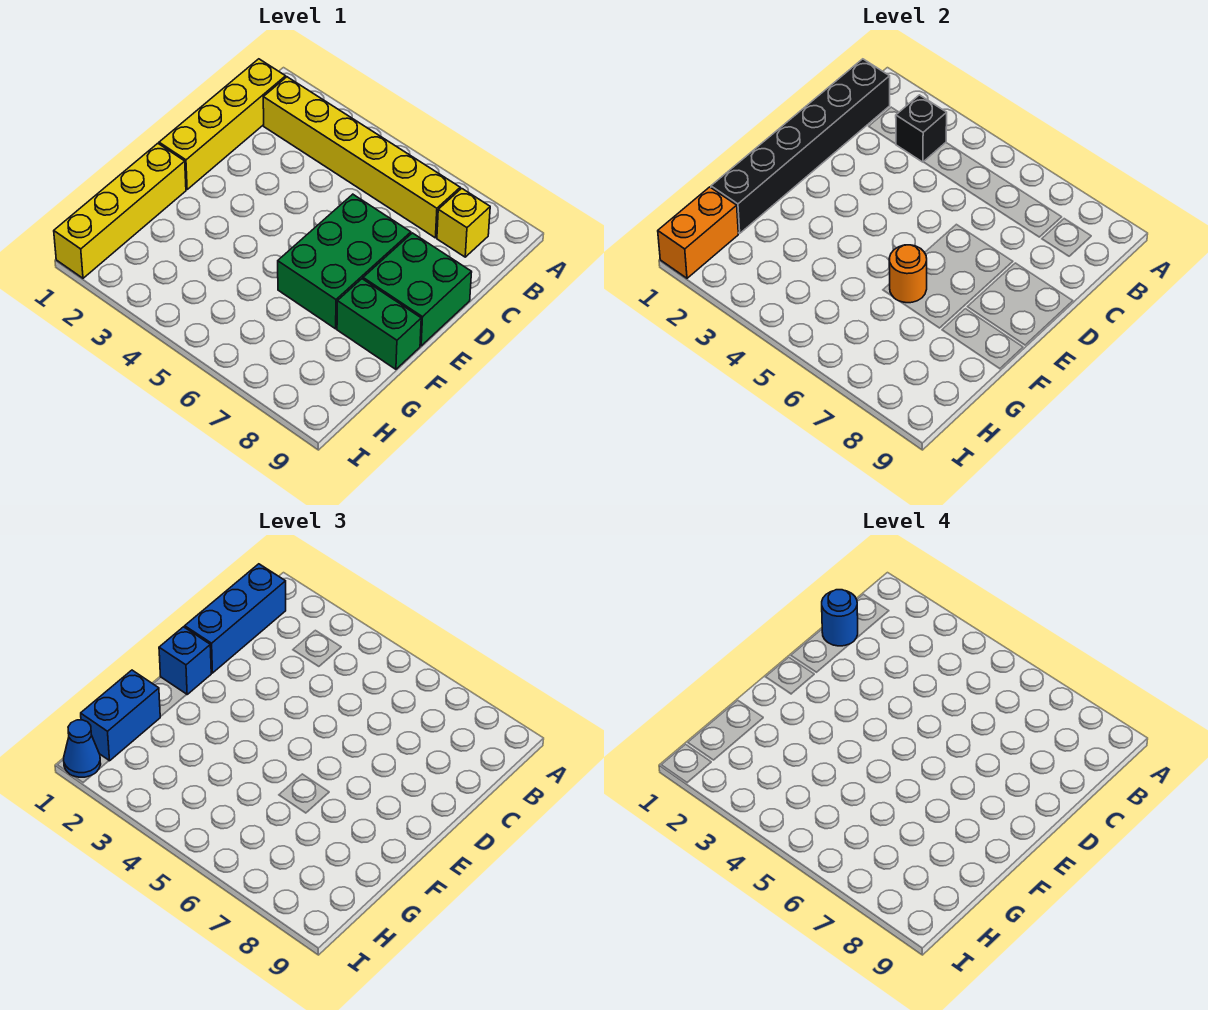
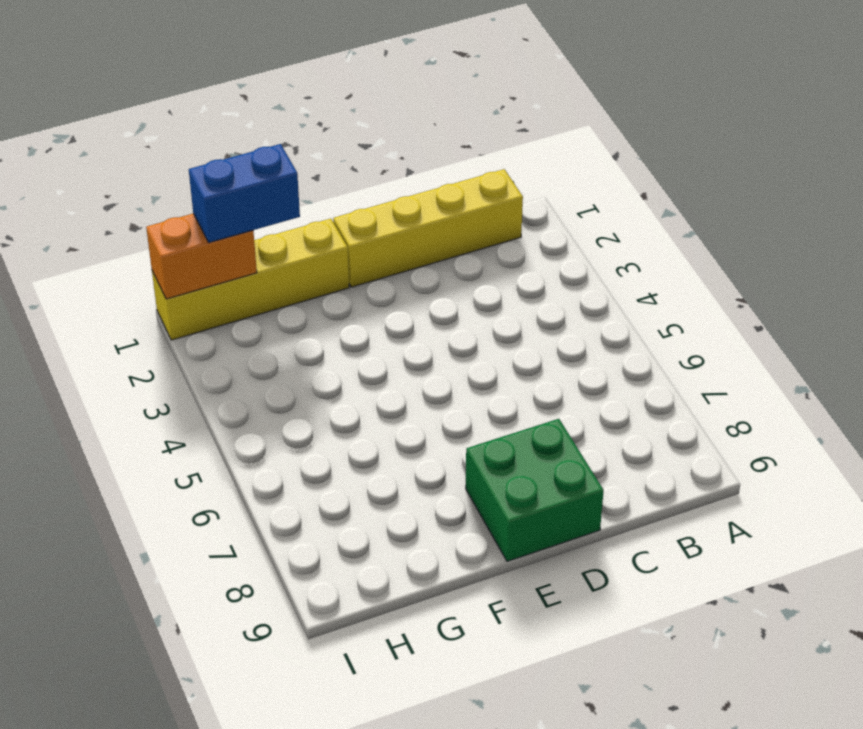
none -> yellow 1x6 brick [263,77,460,238]
none -> yellow 1x1 brick [437,188,490,257]
none -> green 2x3 brick [278,194,411,329]

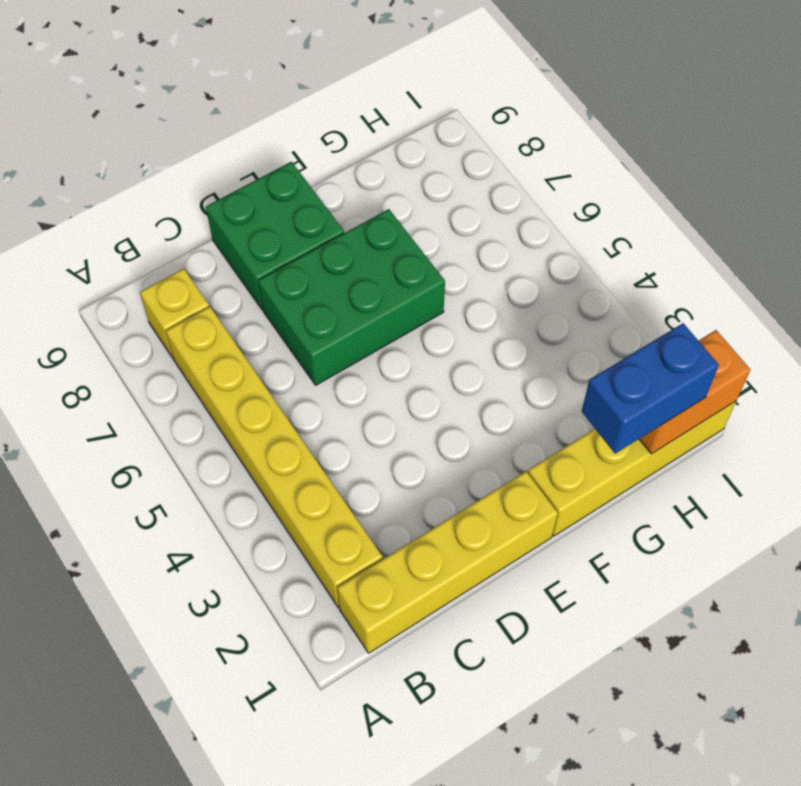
none -> green 1x2 brick [337,279,421,369]
none -> black 1x6 brick [711,59,890,233]
none -> black 1x1 brick [896,95,947,162]

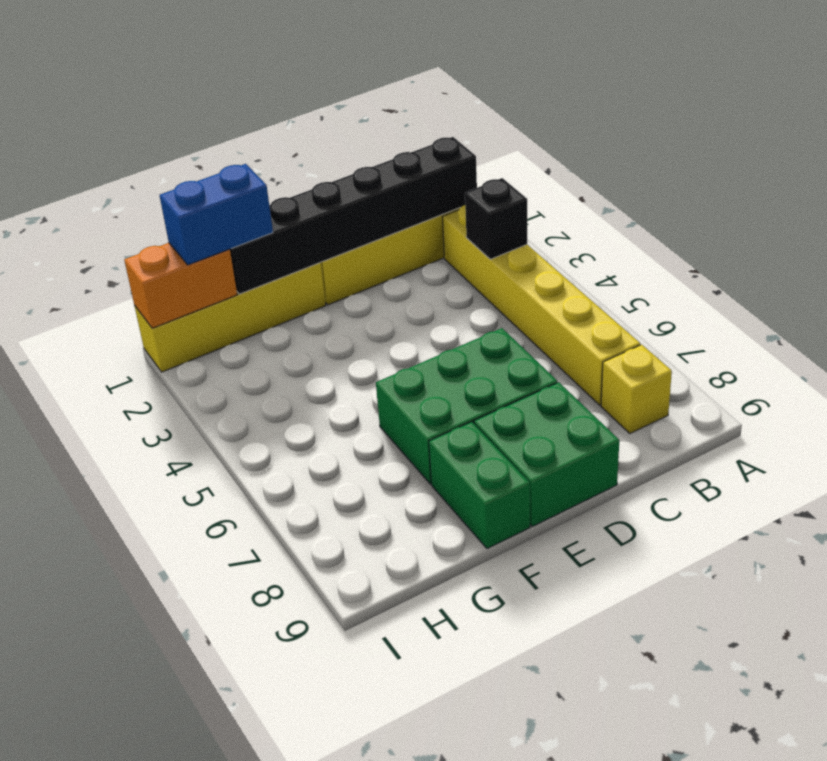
none -> orange 1x1 round brick [889,245,927,303]
none -> blue 1x3 brick [185,564,286,673]
none -> blue 1x1 brick [159,627,211,694]

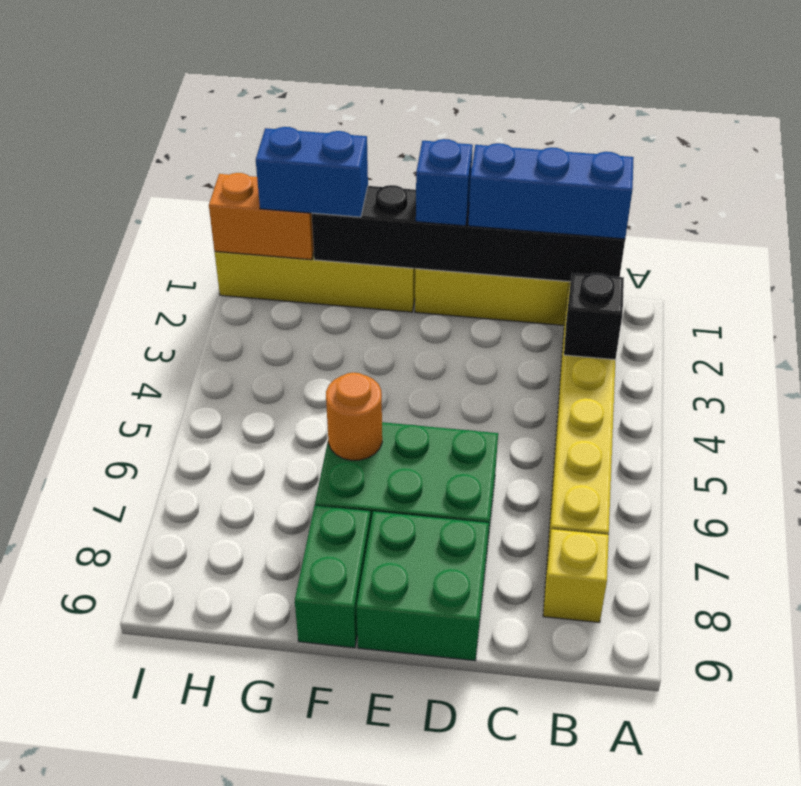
none -> blue 1x1 cone [64,720,101,777]
none -> blue 1x1 round brick [822,590,858,646]

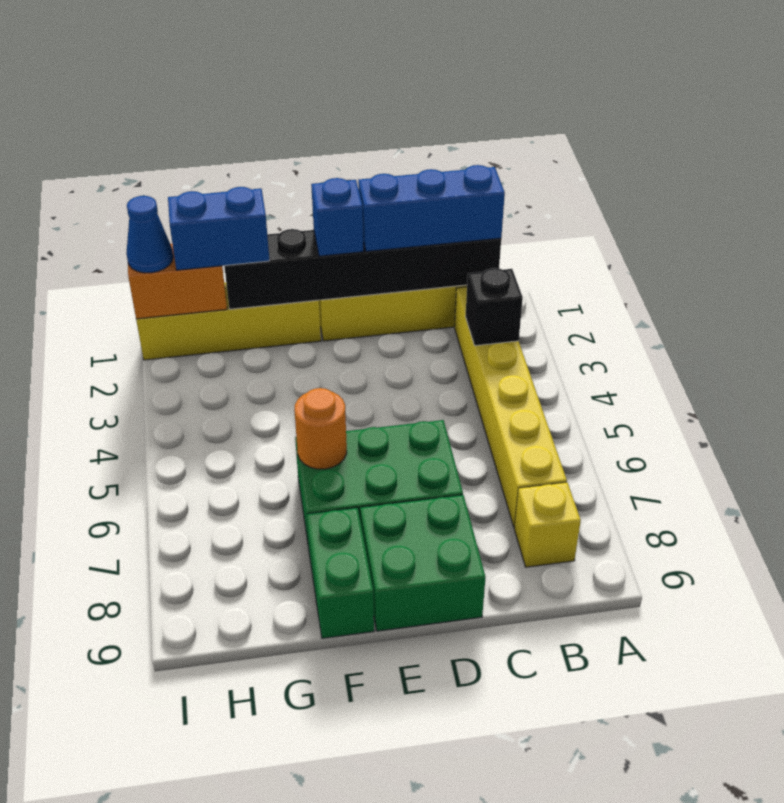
none -> blue 1x1 round brick [822,590,858,646]

